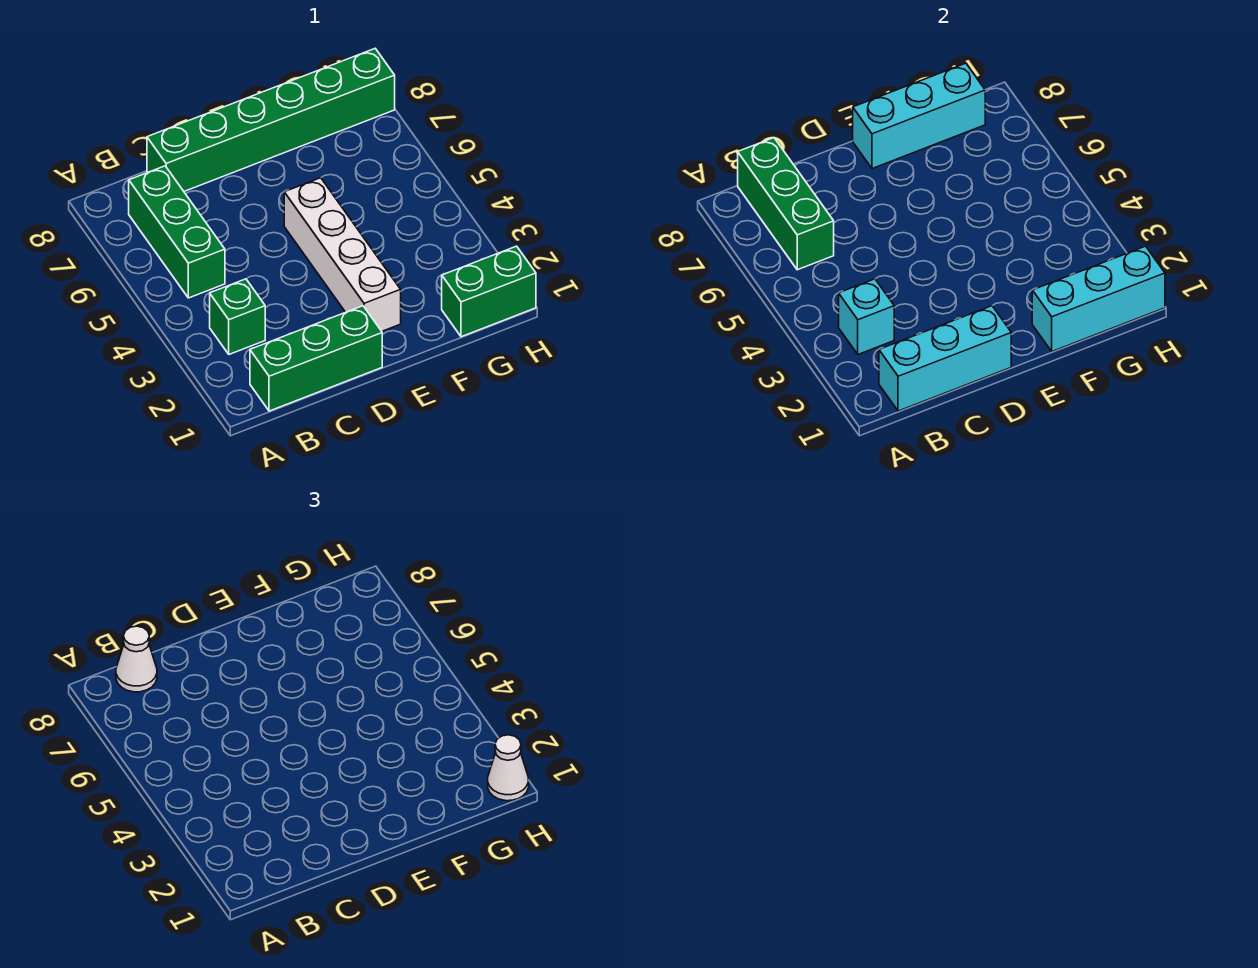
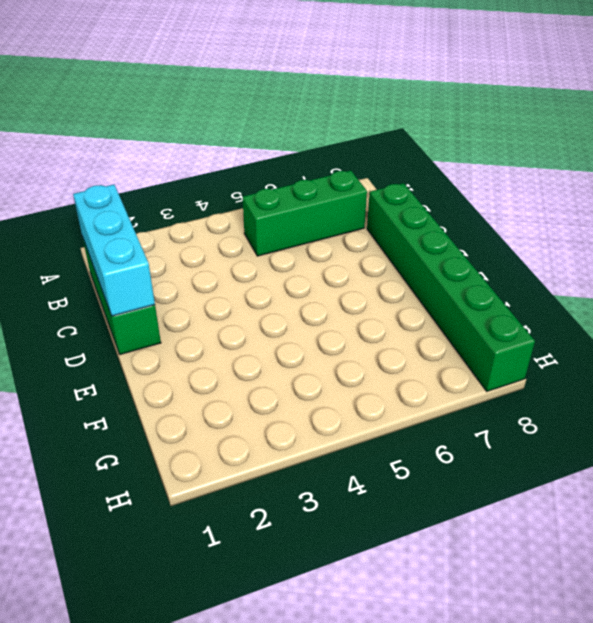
none -> green 1x1 brick [210,279,265,354]
none -> white 1x4 brick [284,178,401,331]
none -> green 1x2 brick [442,246,536,337]

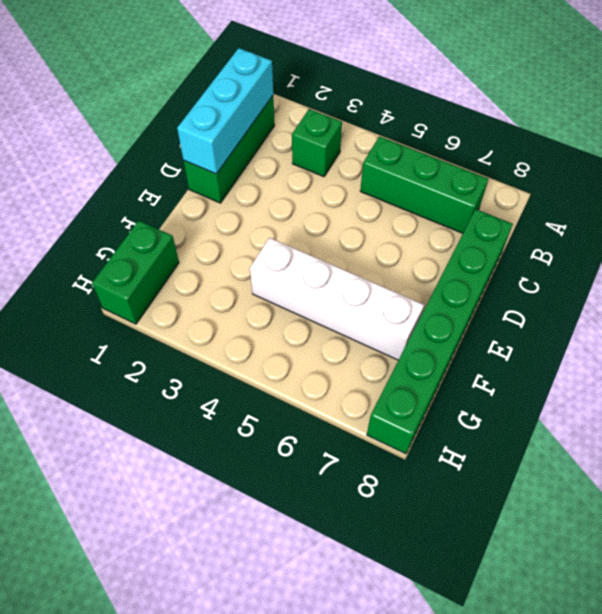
white 1x4 brick [250,238,424,360] -> white 1x4 brick moved to [284,178,401,331]
none -> cyan 1x1 brick [839,279,894,354]
none -> green 1x3 brick [738,138,834,270]
none -> cyan 1x3 brick [853,63,985,169]

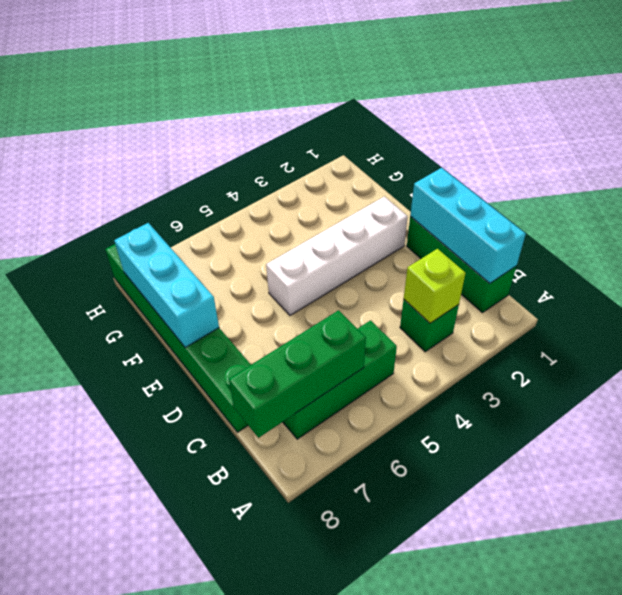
lime 1x1 brick [404,249,466,323] -> cyan 1x1 brick [839,279,894,354]
none -> green 1x2 brick [442,246,536,337]
none -> cyan 1x3 brick [1032,246,1165,351]
none -> white 1x1 cone [116,626,157,692]

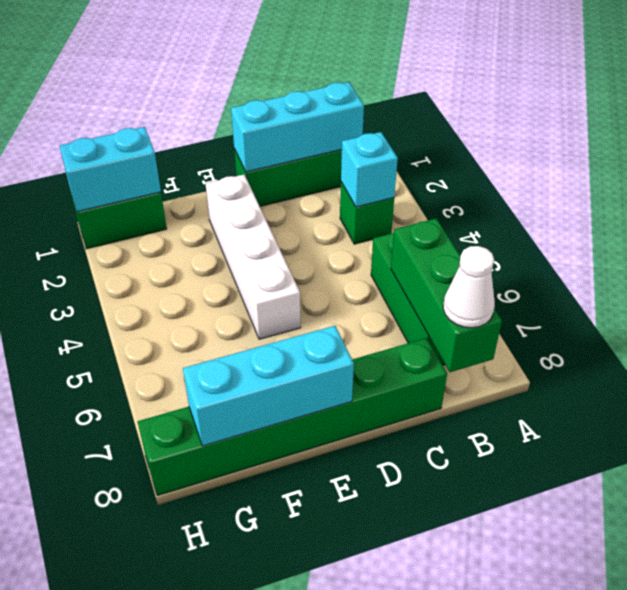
cyan 1x2 brick [60,127,161,212] -> cyan 1x3 brick [1032,246,1165,351]
none -> white 1x1 cone [488,735,529,801]

